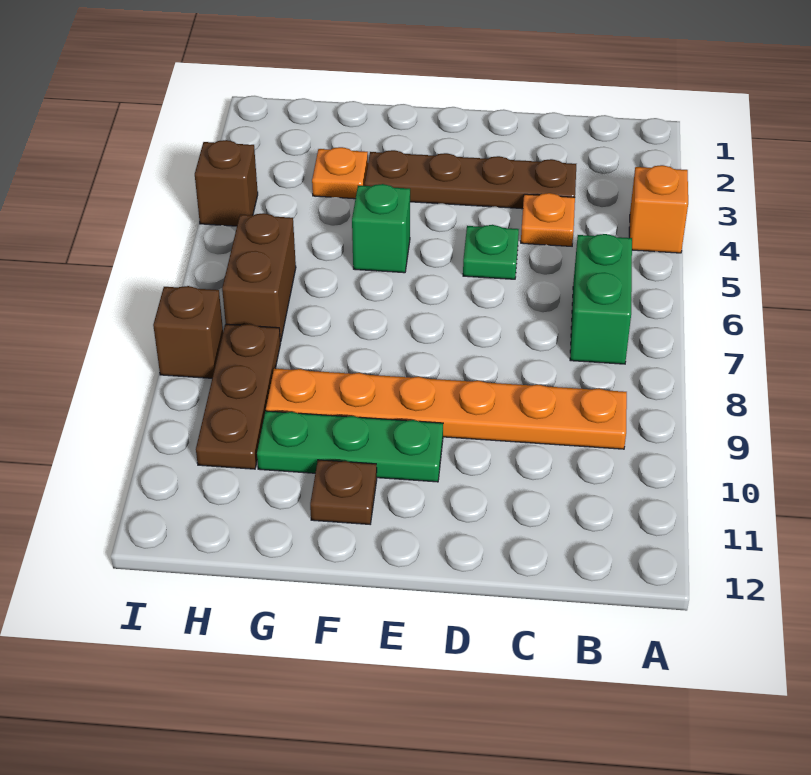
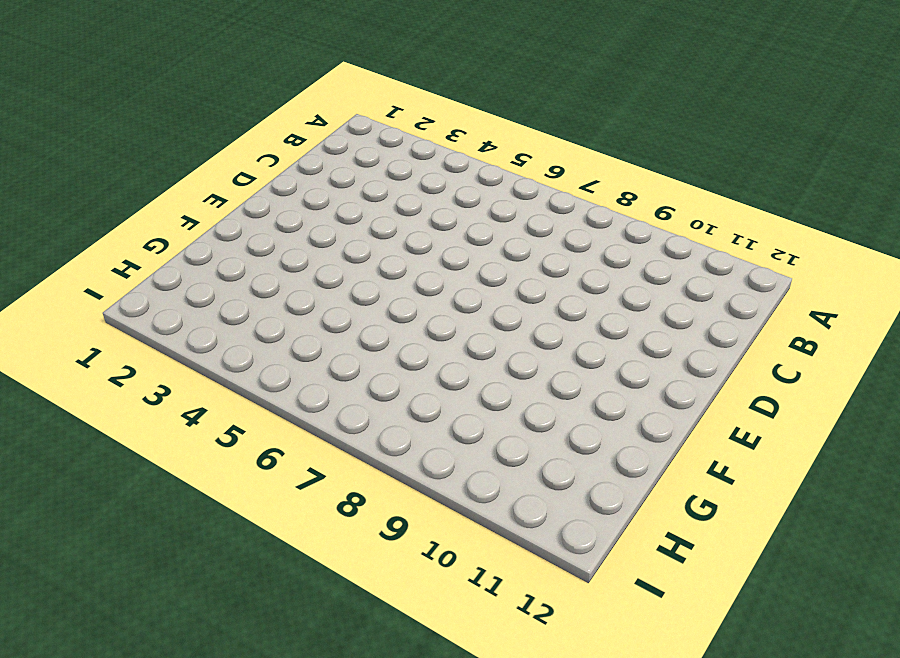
none -> orange 1x1 brick [629,165,688,253]
none -> green 1x2 brick [570,234,632,364]
none -> orange 1x6 plate [266,369,627,449]

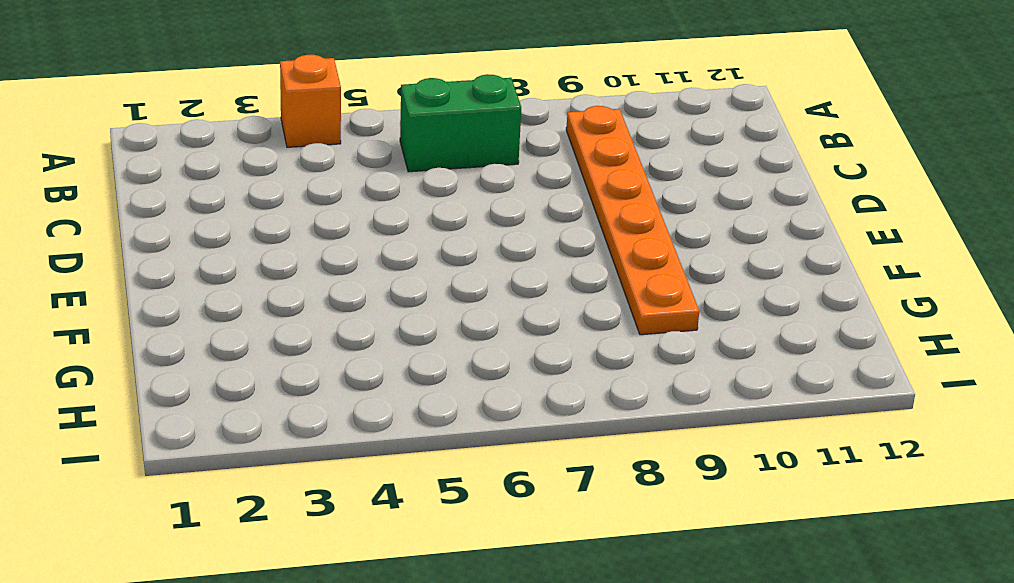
none -> brown 1x4 plate [365,150,576,209]
none -> orange 1x1 plate [521,193,575,246]
none -> green 1x1 plate [463,225,519,279]

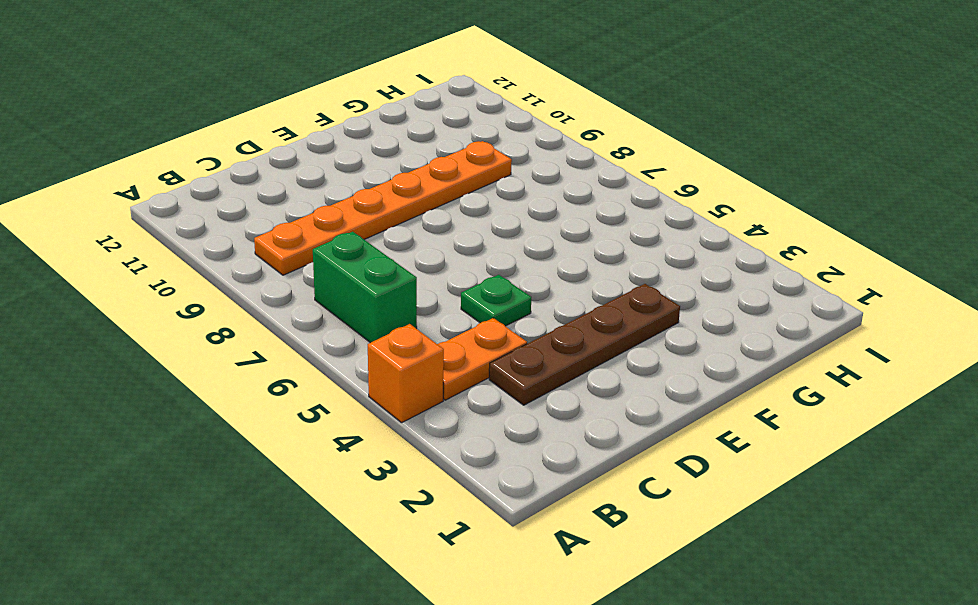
orange 1x2 plate [438,318,527,400] -> orange 1x1 plate [521,193,575,246]
none -> green 1x3 plate [257,411,443,482]
none -> green 1x1 brick [352,184,410,273]
none -> brown 1x1 plate [310,460,377,524]

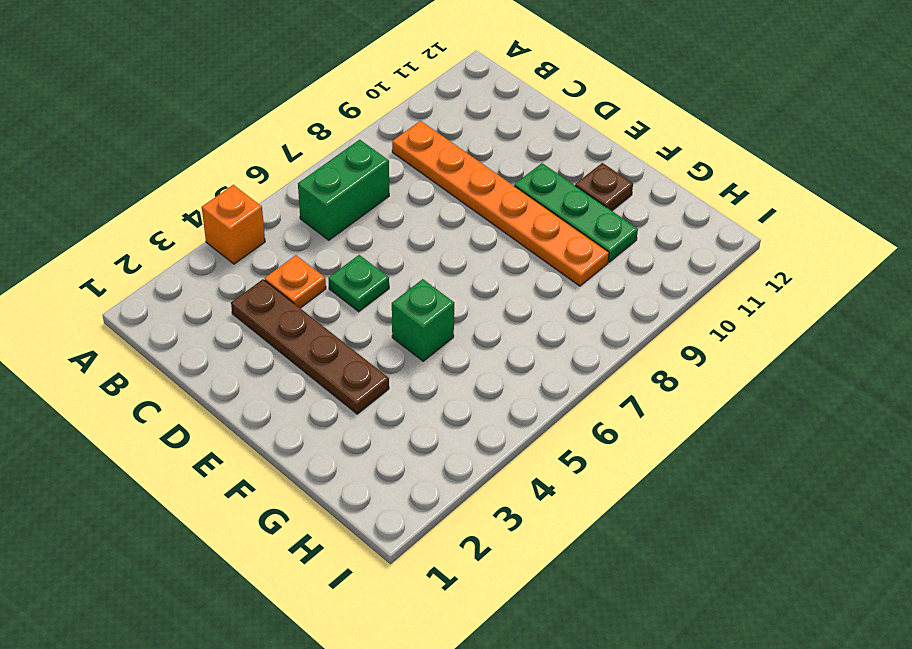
none -> orange 1x1 plate [312,147,368,199]
none -> brown 1x2 brick [222,213,296,342]
none -> brown 1x3 plate [196,324,280,469]

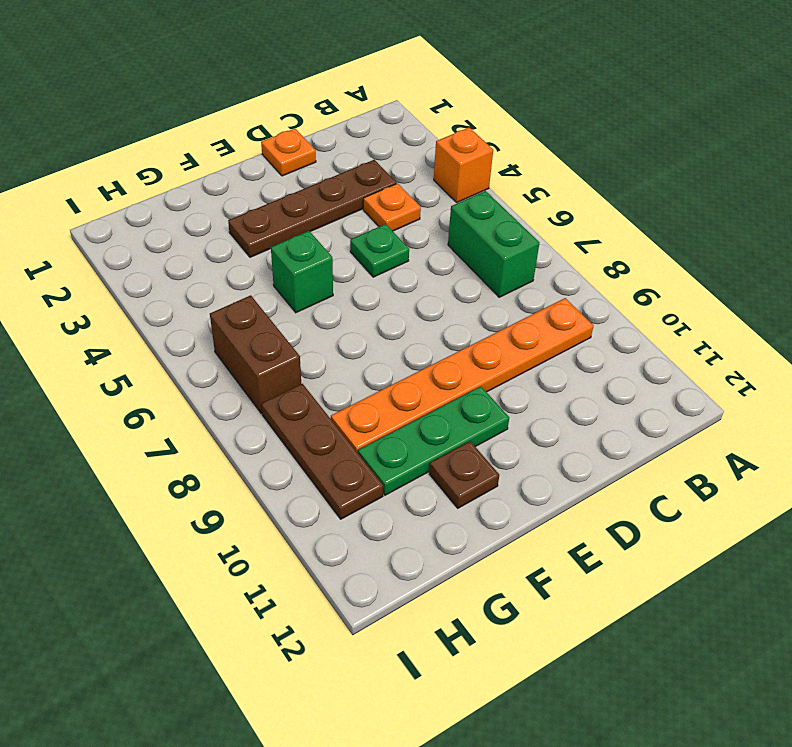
orange 1x1 plate [261,129,316,176] -> orange 1x1 plate moved to [312,147,368,199]
none -> brown 1x1 brick [195,140,258,226]
none -> brown 1x1 brick [153,286,223,378]

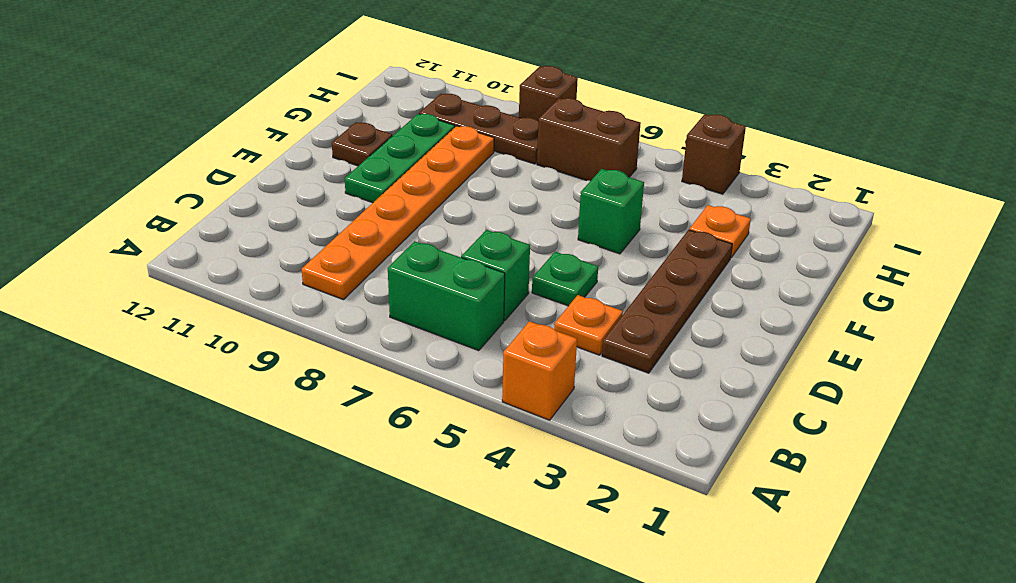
green 1x1 brick [461,230,530,321] -> none

